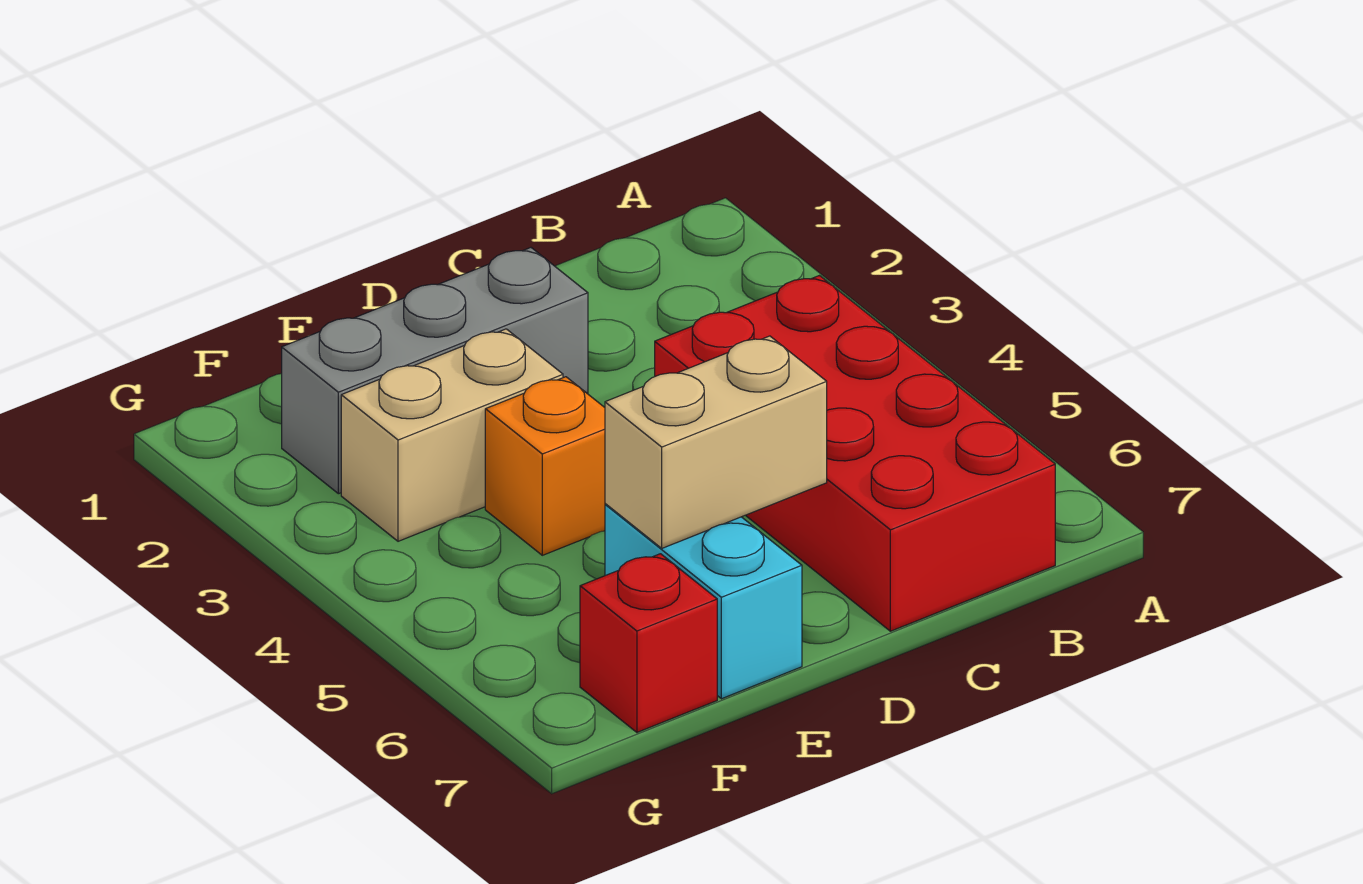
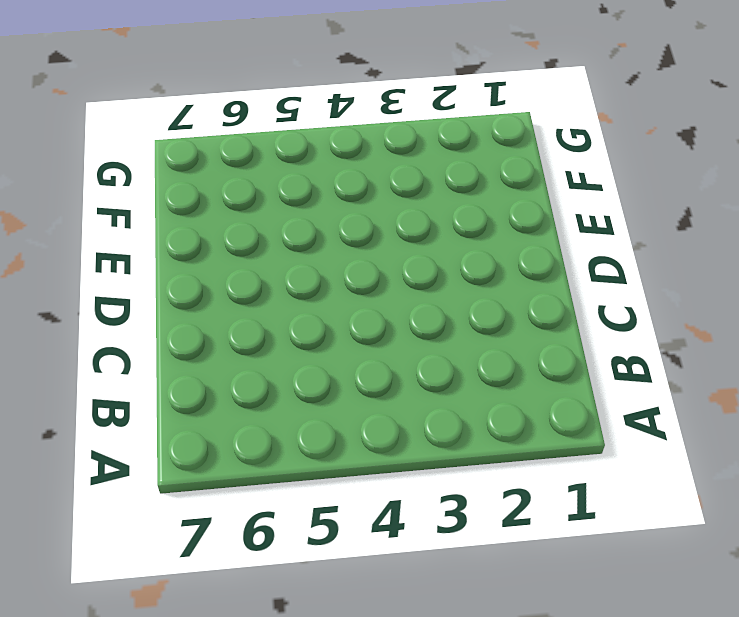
none -> red 2x4 brick [655,276,1055,631]
none -> grey 1x3 brick [282,248,588,494]

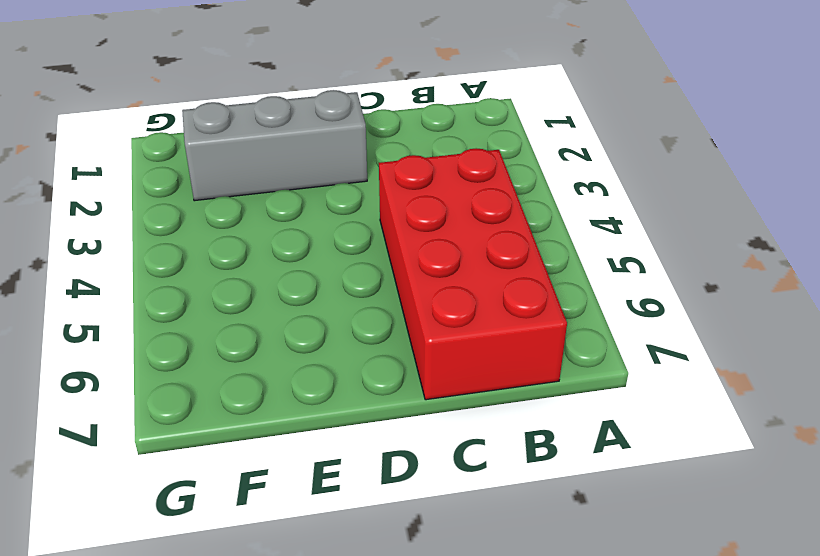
none -> tan 1x2 brick [341,329,563,541]
none -> orange 1x1 brick [485,377,605,555]

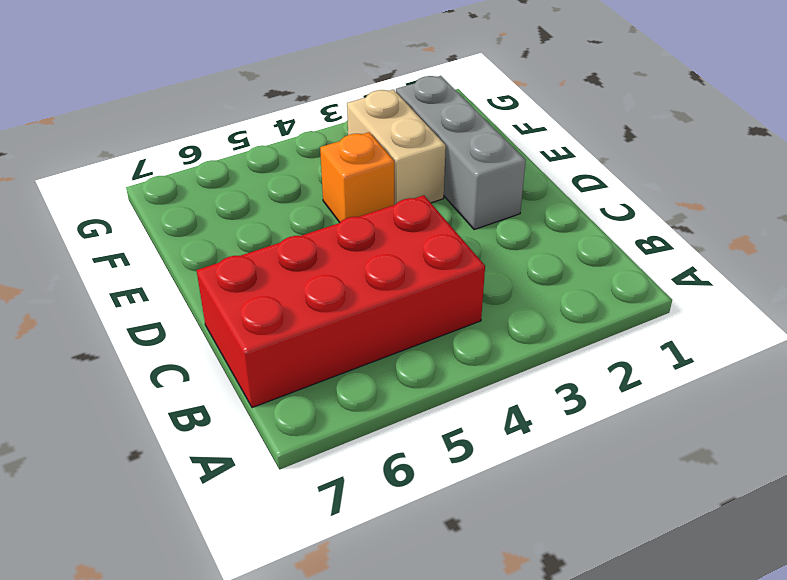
none -> cyan 1x2 brick [605,504,802,699]
none -> red 1x1 brick [580,554,717,732]

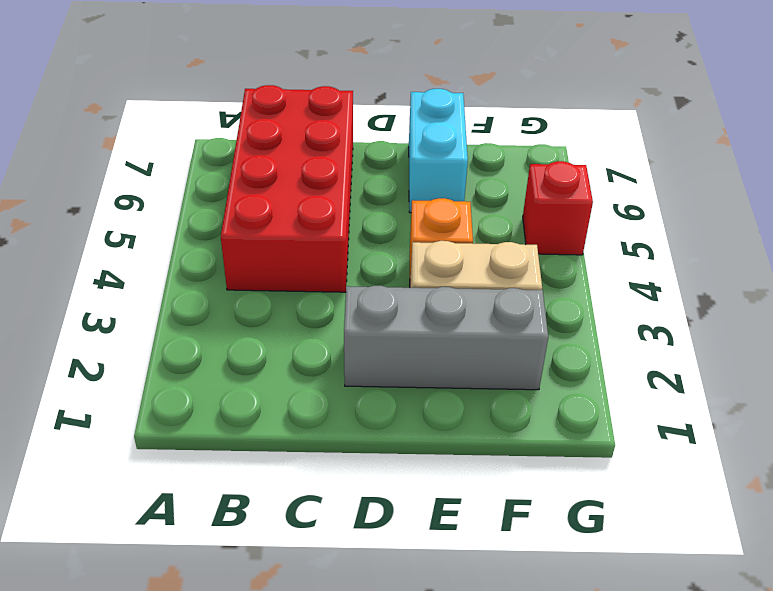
red 1x1 brick [523,161,593,255] -> red 1x1 brick moved to [580,554,717,732]
none -> tan 1x2 brick [605,336,827,548]

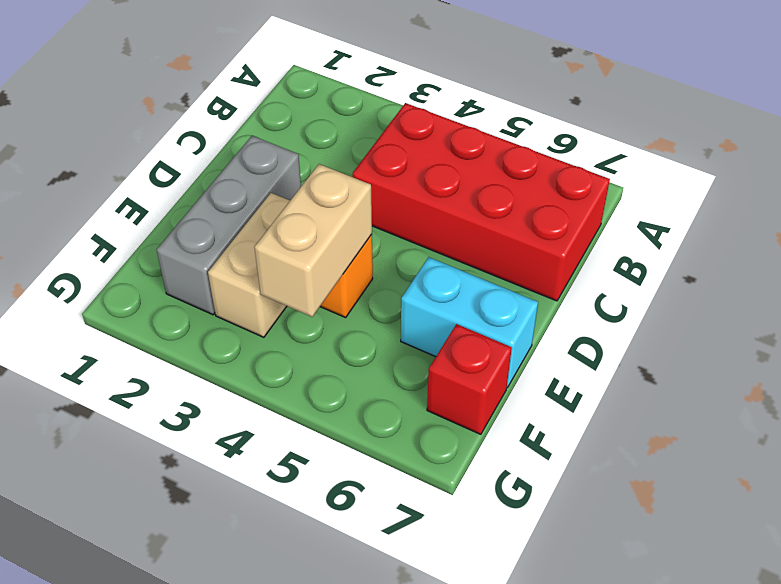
tan 1x2 brick [255,164,372,317] -> tan 1x2 brick moved to [605,336,827,548]

